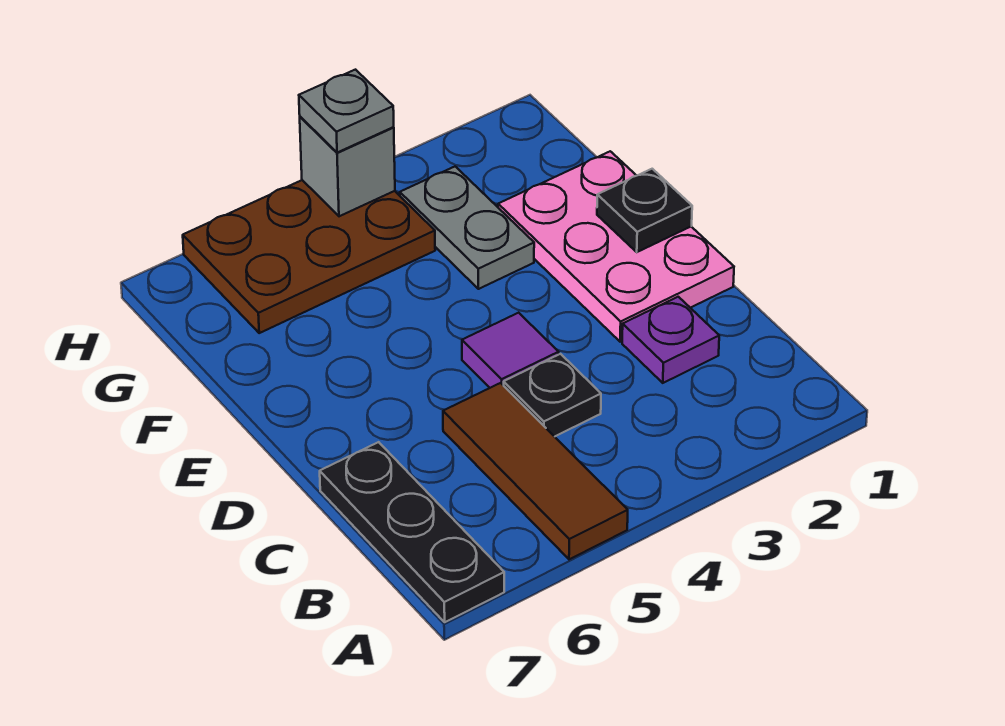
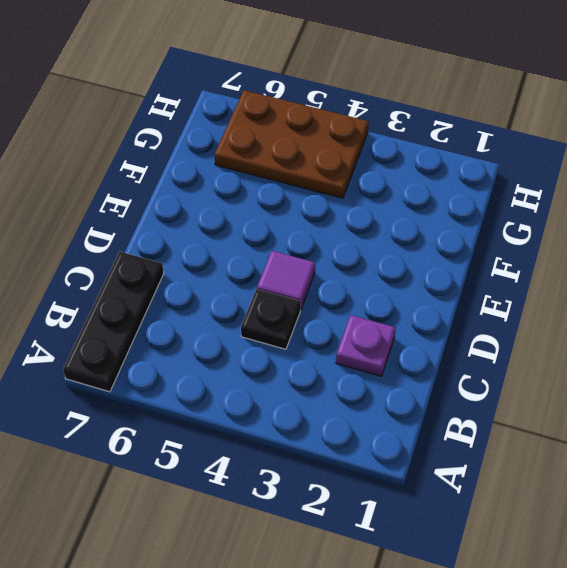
none -> brown 1x3 tile [443,383,628,559]
none -> pink 2x3 plate [498,151,734,342]

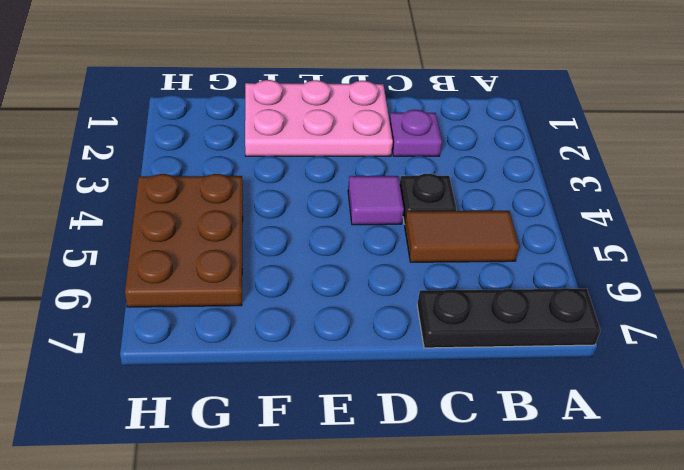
brown 1x2 tile [405,211,519,262] -> brown 1x3 tile [443,383,628,559]
none -> grey 1x2 plate [400,167,534,289]
none -> black 1x1 plate [597,169,692,252]

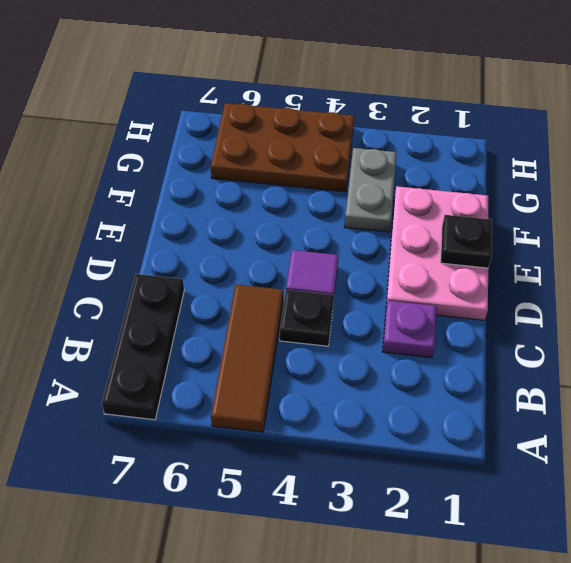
none -> grey 1x1 brick [300,117,395,216]
none -> grey 1x1 plate [299,70,394,153]

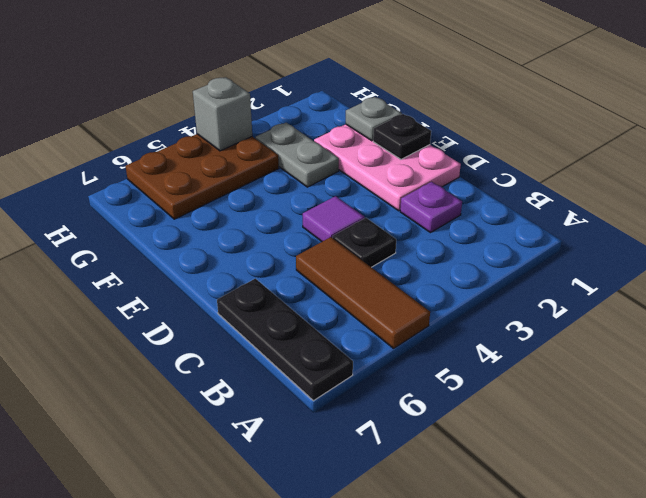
grey 1x1 plate [346,97,402,141] -> grey 1x1 plate moved to [299,70,394,153]

